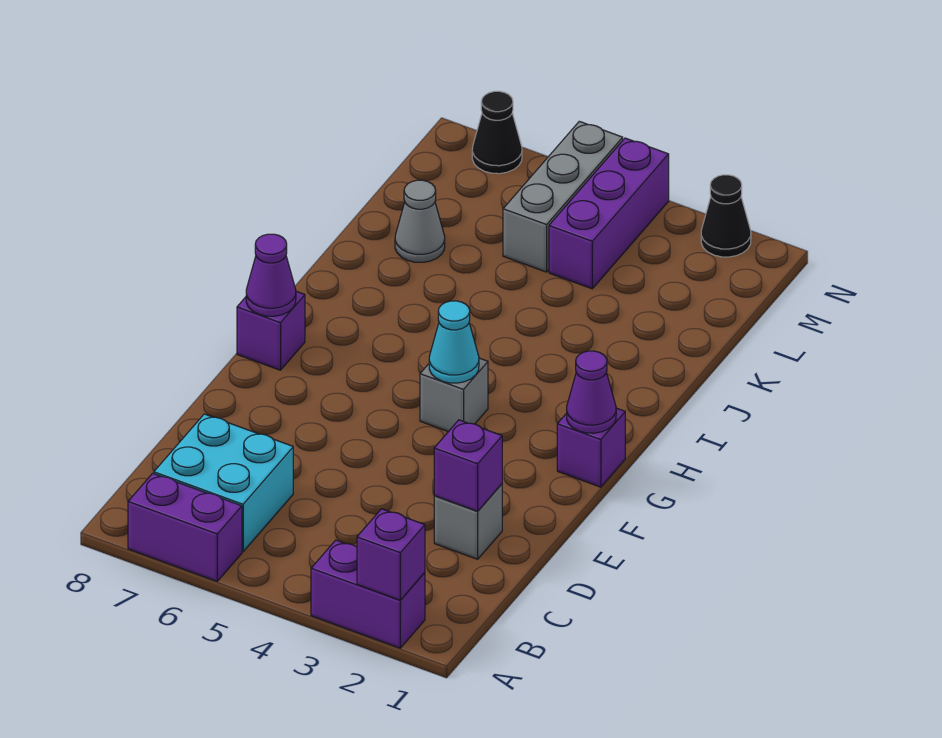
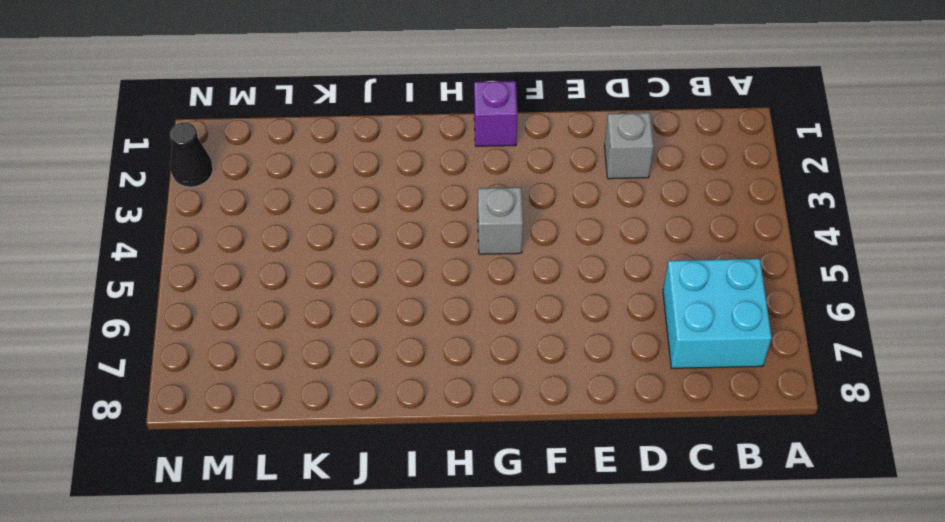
none -> purple 1x2 brick [311,540,425,648]
none -> purple 1x2 brick [128,473,242,581]
none -> purple 1x1 brick [237,291,305,370]

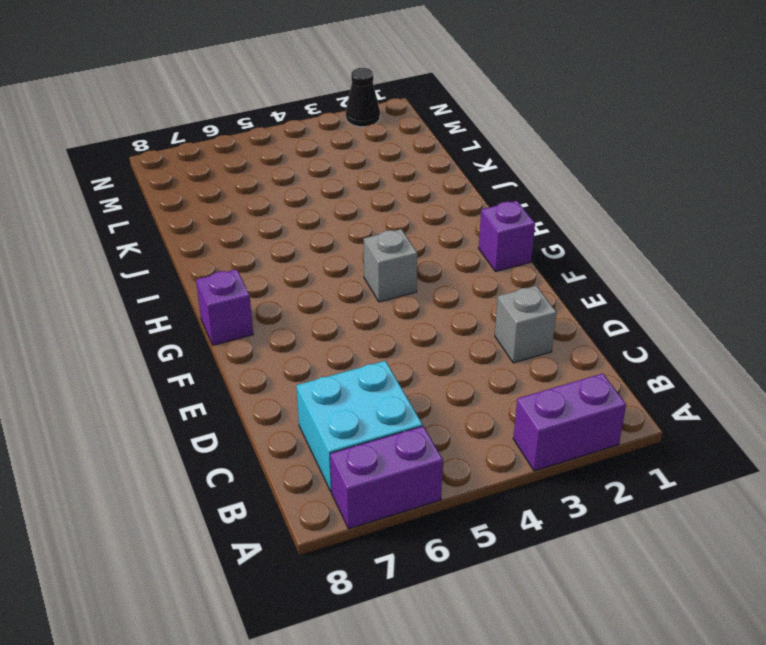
none -> grey 1x1 cone [395,180,445,262]
none -> purple 1x3 brick [549,138,669,289]
none -> grey 1x3 brick [503,121,623,272]

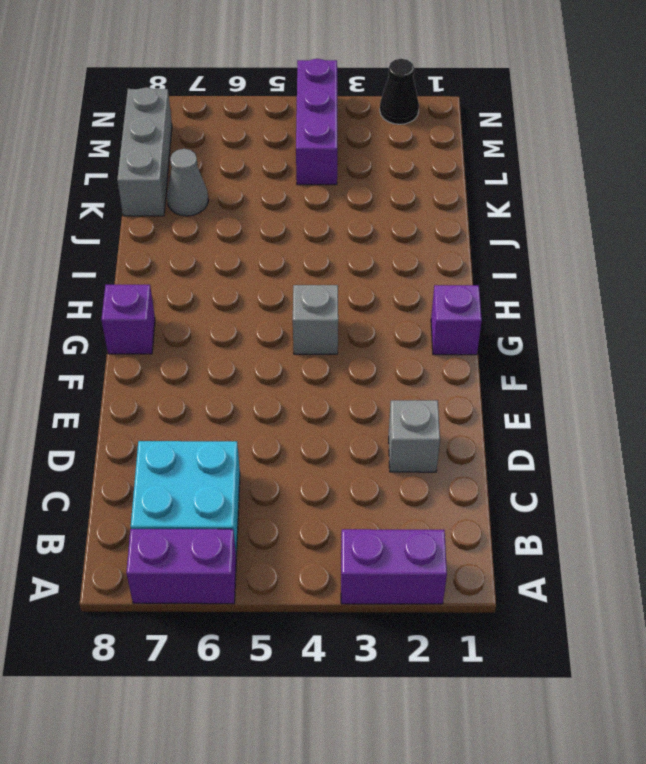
grey 1x3 brick [117,87,172,216] -> grey 1x3 brick moved to [503,121,623,272]
none -> black 1x1 cone [472,91,522,174]
none -> purple 1x1 brick [357,509,425,600]
none -> purple 1x1 brick [434,420,502,511]

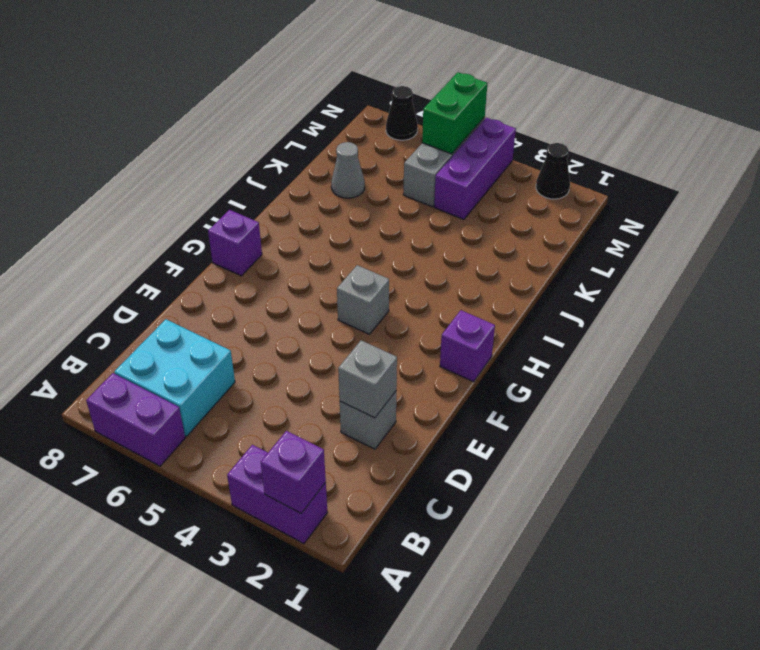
grey 1x1 brick [338,340,397,418] -> purple 1x1 brick [434,420,502,511]
green 1x2 brick [422,72,487,154] -> none
none -> purple 1x1 cone [567,351,616,433]
none -> cyan 1x1 cone [429,301,479,383]
none -> purple 1x1 cone [246,234,296,316]

